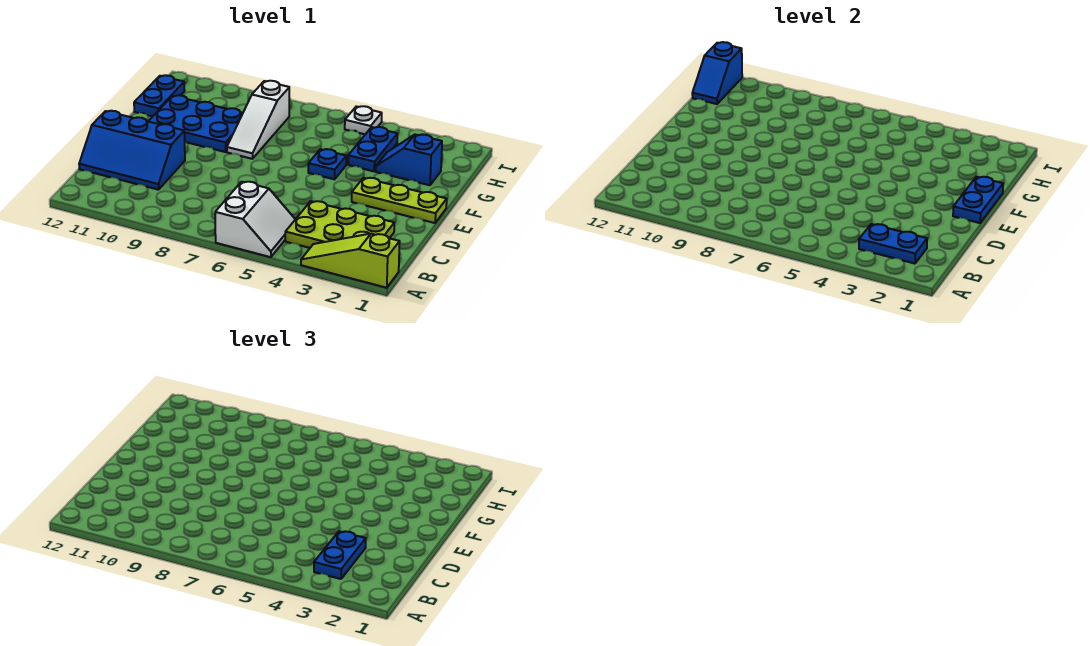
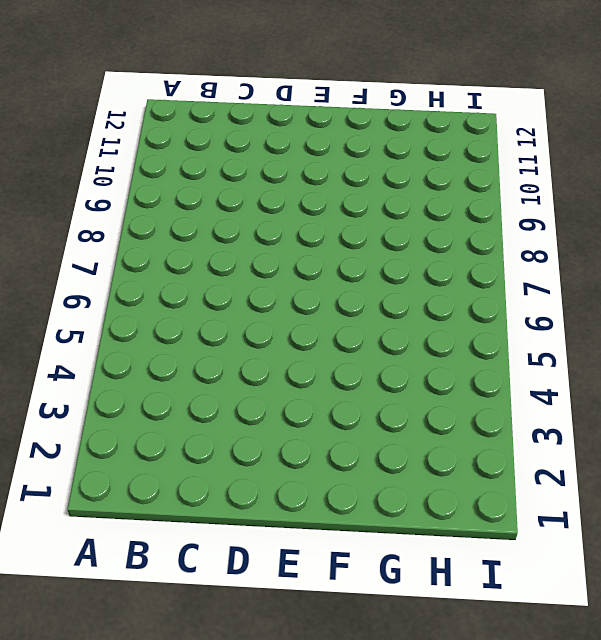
none -> lime 1x3 slope [301,234,400,288]
none -> white 2x2 slope [215,182,295,257]
none -> lime 2x3 plate [285,201,394,248]

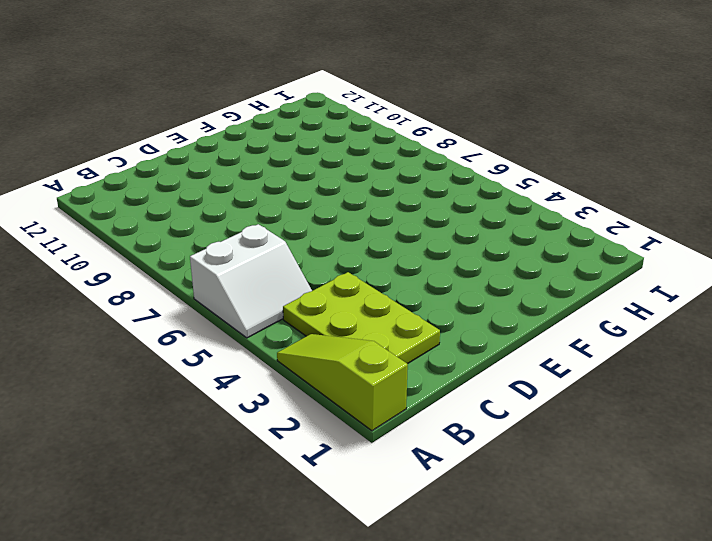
none -> blue 2x3 slope [79,111,185,190]
none -> lime 1x3 plate [352,178,447,223]
none -> blue 1x1 plate [308,149,346,179]

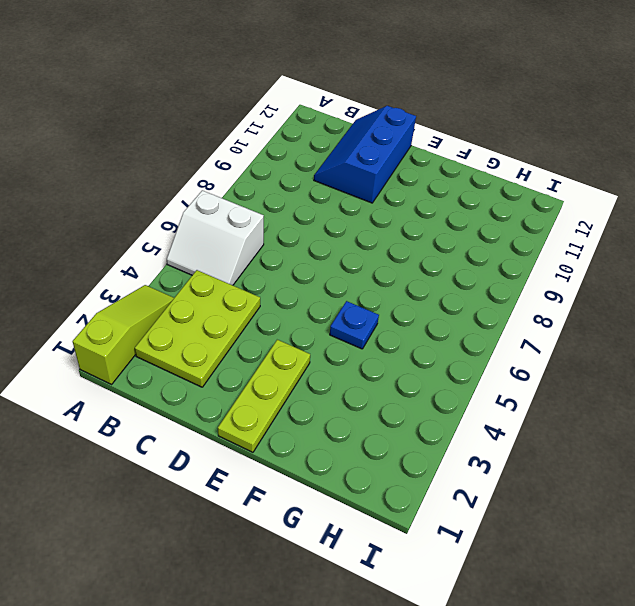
none -> white 1x3 slope [227,81,289,159]
none -> blue 2x3 plate [148,95,243,152]
none -> blue 1x2 slope [376,134,442,185]

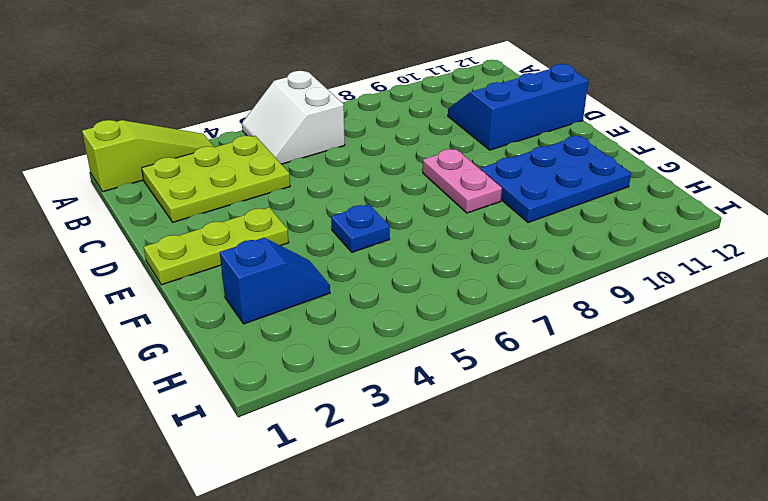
pink 1x2 plate [423,149,502,213] -> white 1x3 slope [227,81,289,159]
none -> blue 1x2 plate [348,127,397,171]
none -> blue 1x2 plate [134,75,185,116]
none -> white 1x1 plate [345,106,382,134]

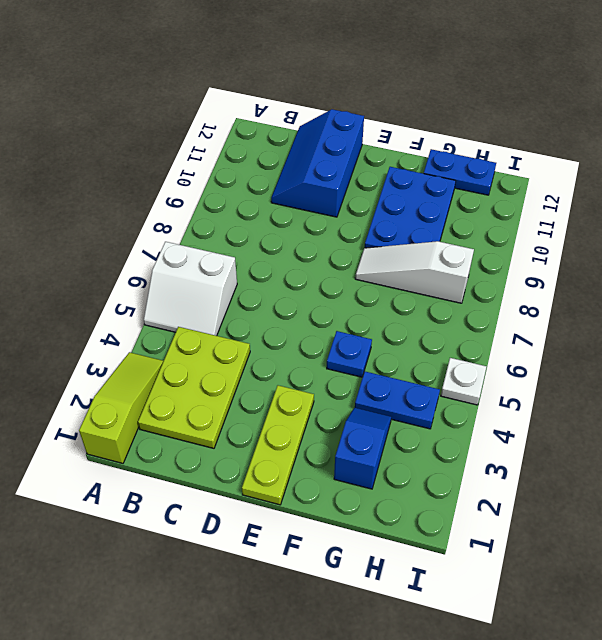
none -> blue 1x2 plate [859,224,927,264]
none -> blue 1x2 plate [953,177,1003,223]
none -> blue 1x2 slope [692,42,742,104]

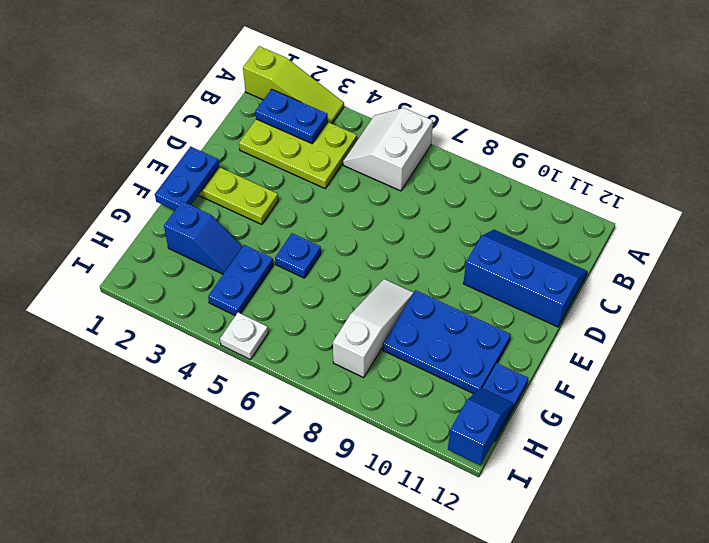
none -> blue 1x2 plate [314,531,366,579]

